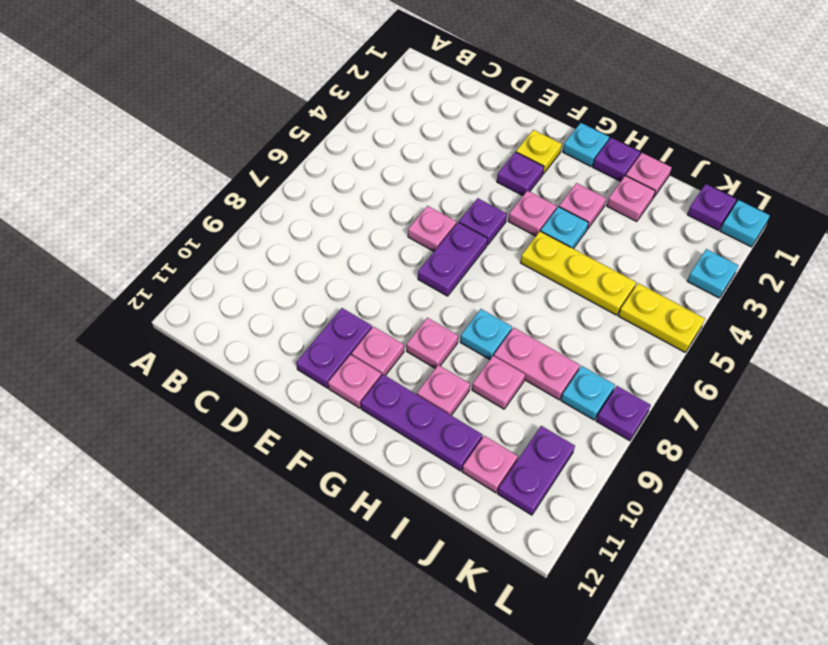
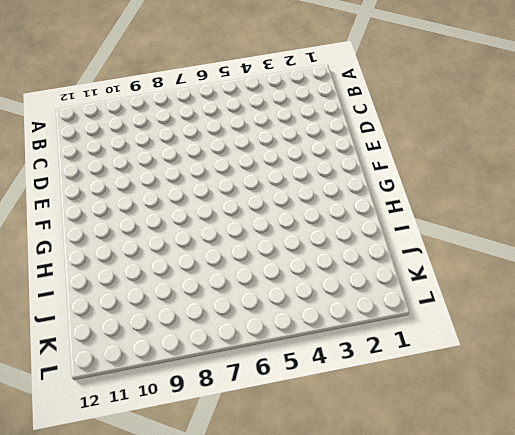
none -> pink 1x1 plate [408,206,456,251]
none -> purple 1x2 plate [296,308,372,388]
none -> yellow 1x1 plate [516,130,562,174]
none -> purple 1x1 plate [497,152,544,196]

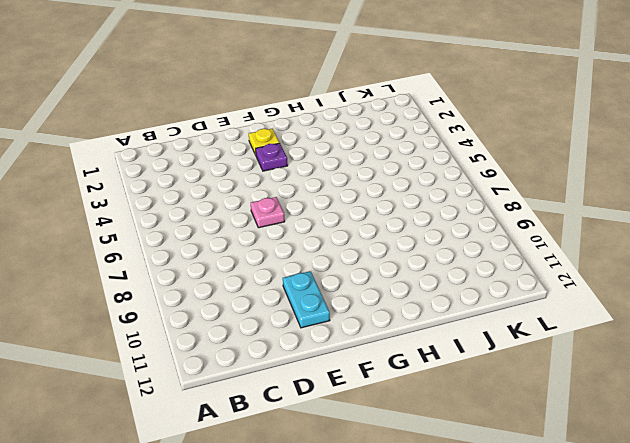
cyan 1x2 plate [283,271,330,328] -> purple 1x2 plate [296,308,372,388]
none -> purple 1x1 plate [459,198,507,245]
none -> purple 1x2 plate [418,222,488,296]
none -> pink 1x1 plate [352,327,404,376]
none -> pink 1x1 plate [328,355,381,408]

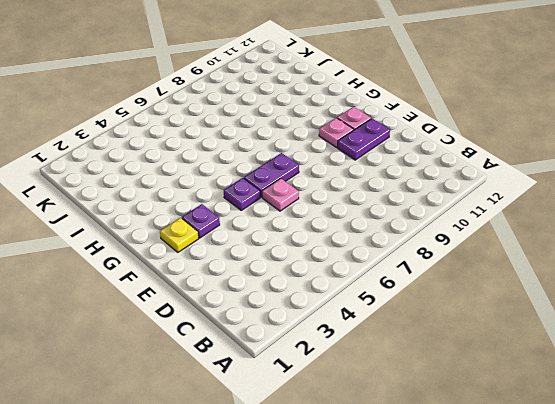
none -> cyan 1x1 plate [563,123,609,166]
none -> pink 1x1 plate [508,191,557,236]
none -> pink 1x1 plate [406,318,458,368]
none -> purple 1x3 plate [361,374,483,471]

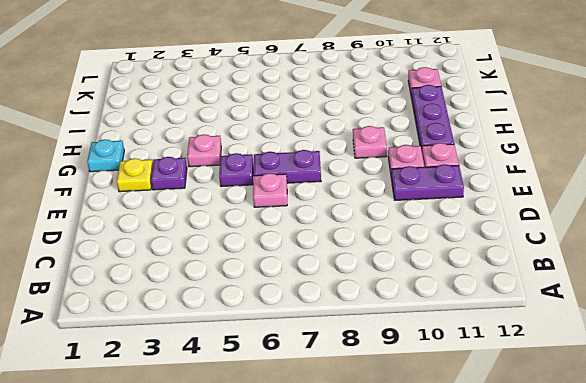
none -> purple 1x1 plate [593,138,640,181]
none -> pink 1x1 plate [559,183,606,229]
none -> cyan 1x1 plate [541,207,589,249]
none -> yellow 1x3 plate [521,231,636,315]

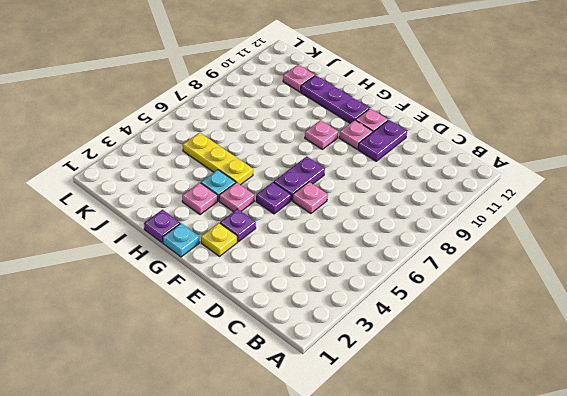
none -> cyan 1x1 plate [460,309,512,359]
none -> pink 1x1 plate [417,365,470,415]
none -> pink 1x1 plate [626,153,672,198]
none -> pink 1x1 plate [607,175,655,222]

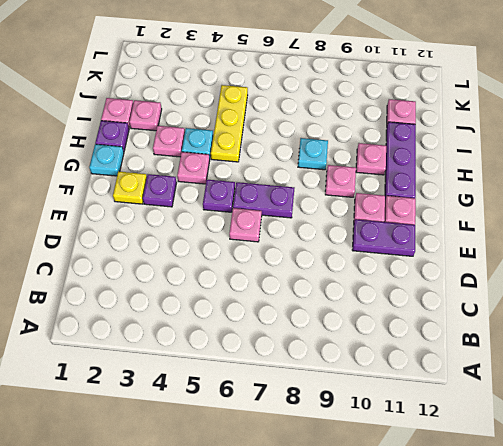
none -> pink 1x2 plate [494,328,580,400]
none -> pink 1x1 plate [472,356,525,409]
none -> purple 1x1 plate [687,184,736,230]
none -> yellow 1x2 plate [619,283,705,352]

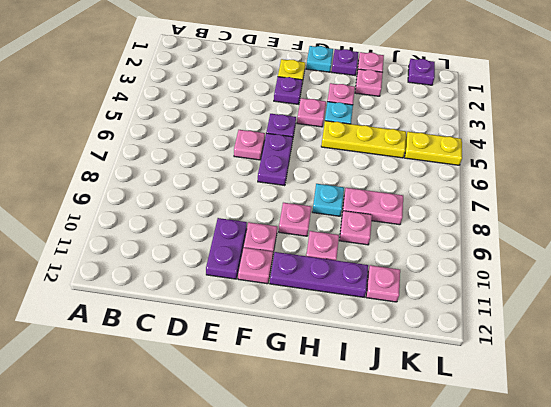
none -> cyan 1x1 plate [561,366,615,420]
none -> purple 1x2 plate [498,426,575,515]
none -> cyan 1x1 plate [720,200,770,247]
none -> cyan 1x1 plate [687,249,738,298]

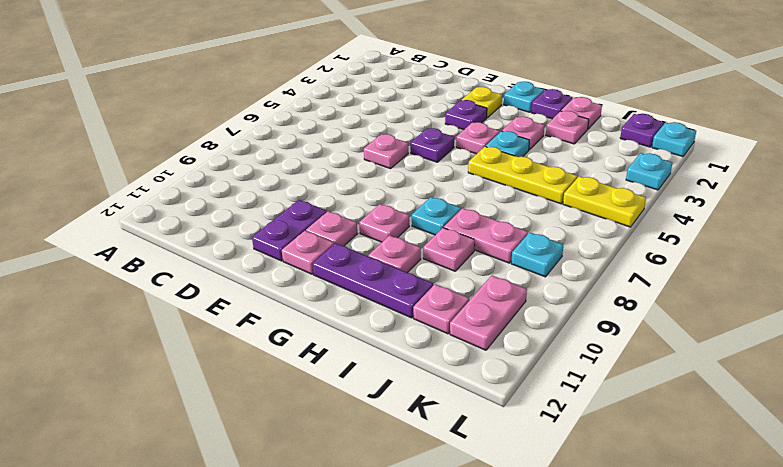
pink 1x2 plate [450,276,527,350] -> purple 1x2 plate [498,426,575,515]
none -> purple 1x2 plate [418,222,488,296]
none -> purple 1x1 plate [596,386,651,441]

